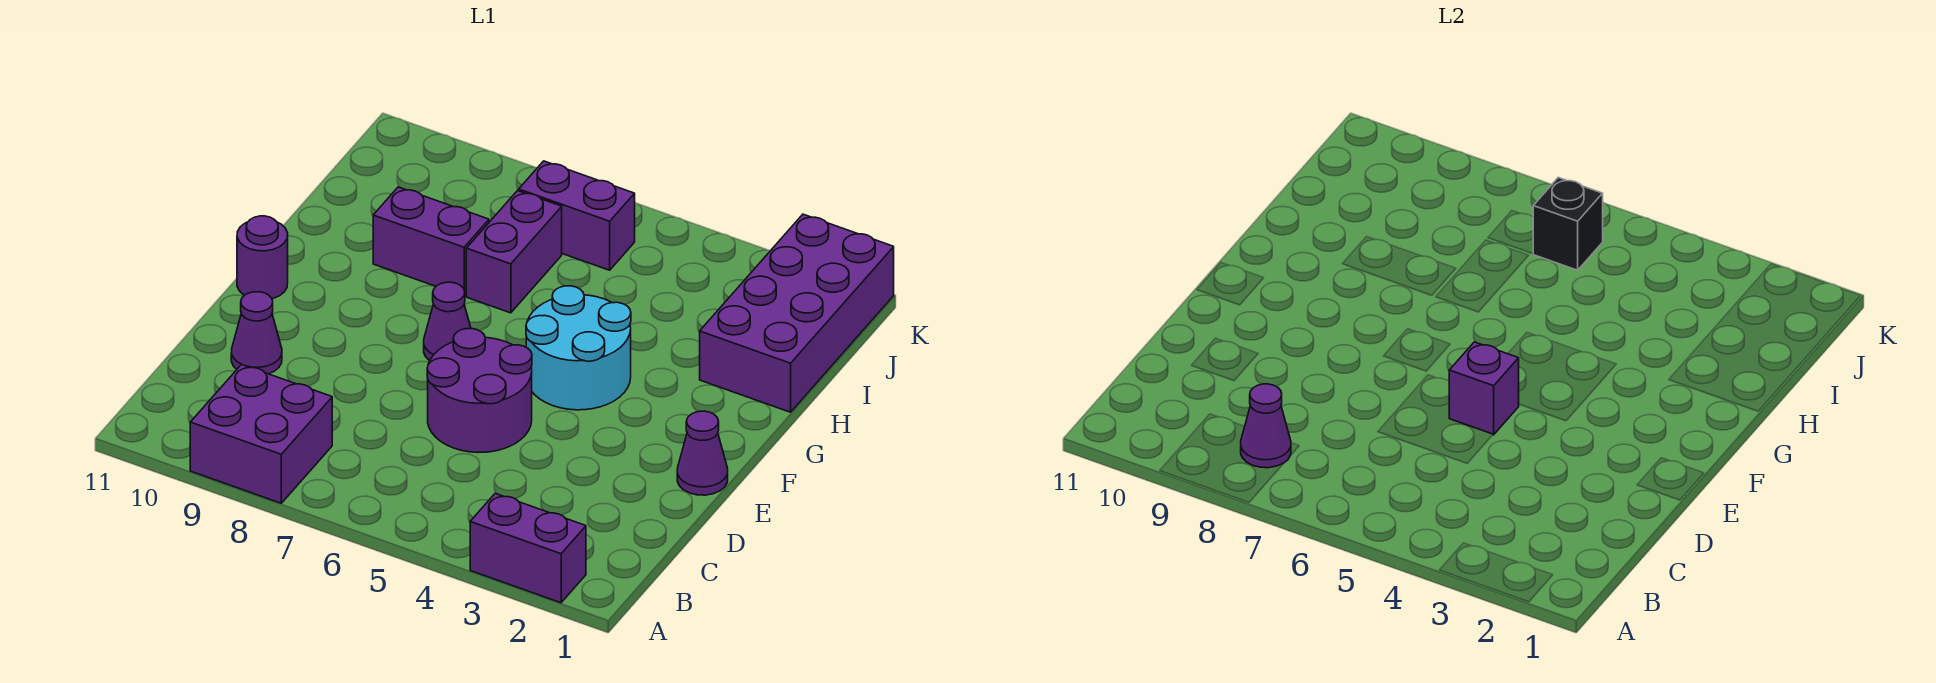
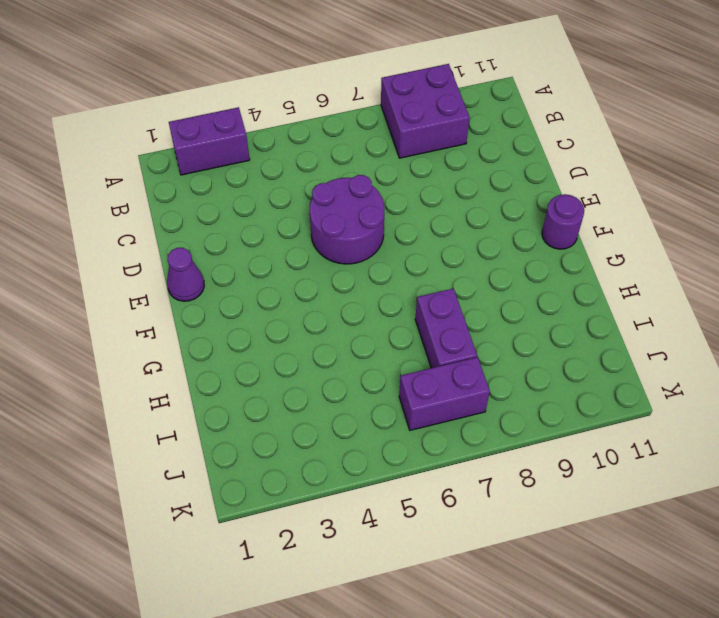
none -> purple 1x1 cone [231,292,282,374]
none -> cyan 2x2 round brick [526,286,631,410]
none -> purple 1x1 cone [424,282,471,361]

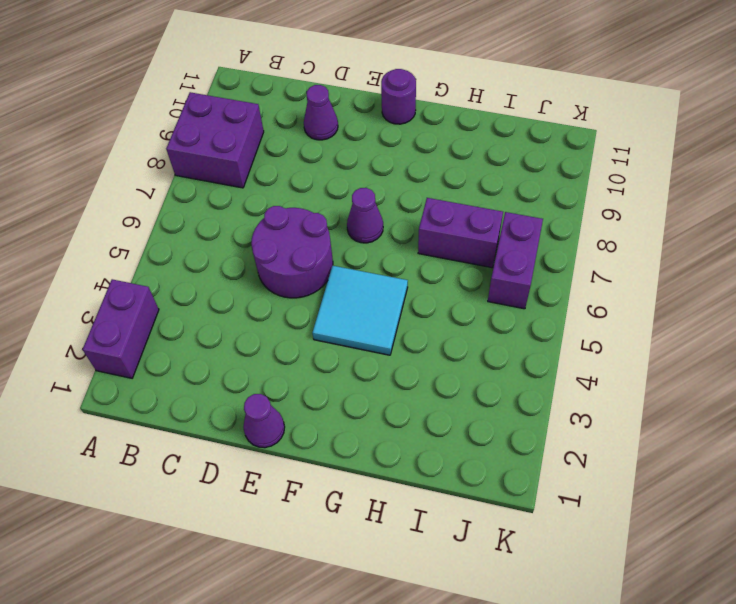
cyan 2x2 tile [313,266,408,355] -> cyan 2x2 round brick [526,286,631,410]
none -> purple 2x4 brick [700,214,894,412]
none -> purple 1x2 brick [373,187,489,295]
none -> purple 1x1 cone [1241,384,1291,468]

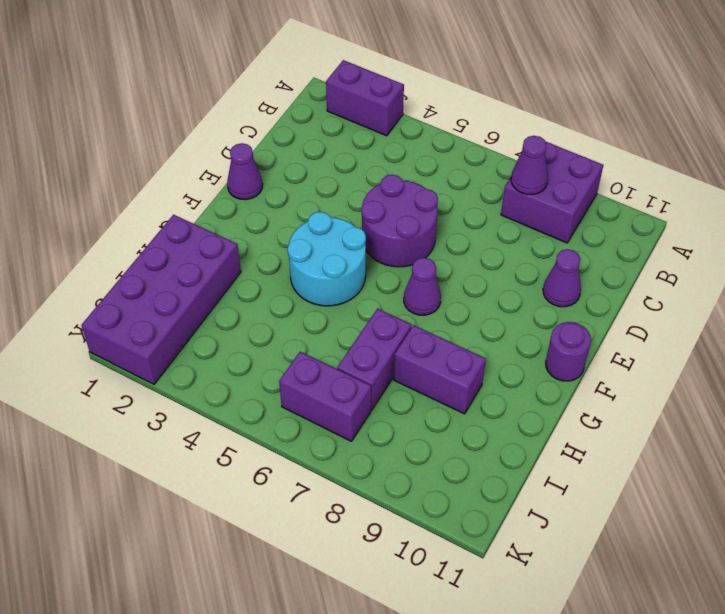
none -> purple 1x1 brick [1449,342,1519,435]
none -> black 1x1 brick [1533,178,1603,270]

